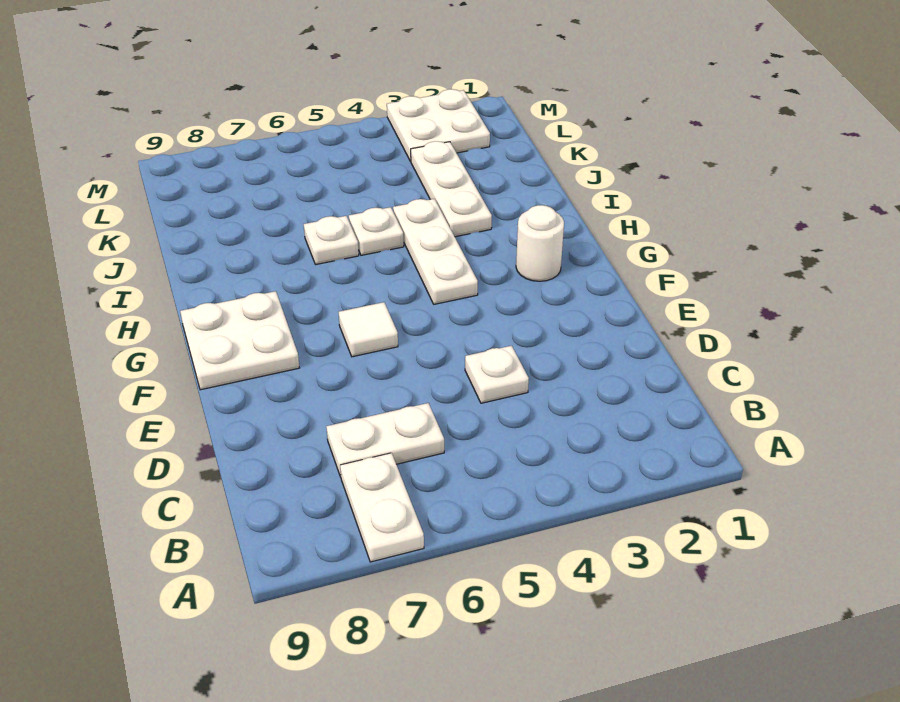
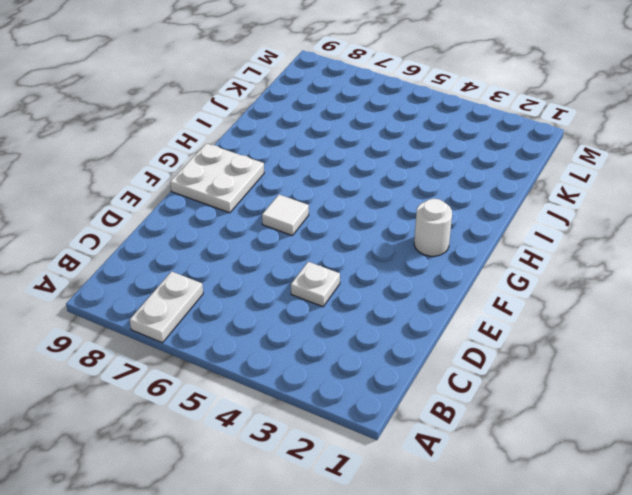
none -> white 1x2 plate [326,403,444,477]
none -> white 1x3 plate [393,199,478,304]

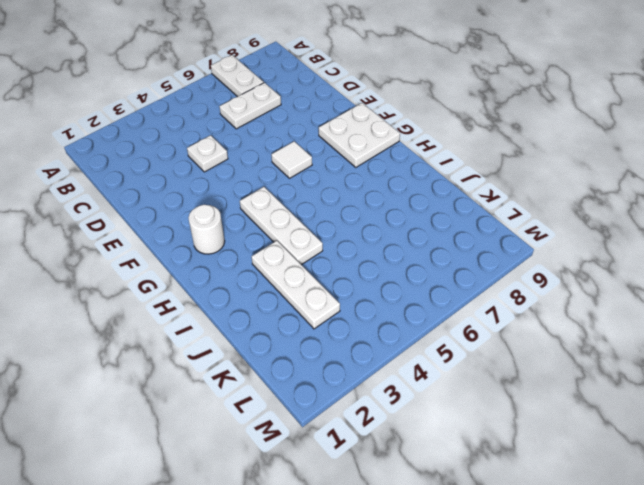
none -> white 1x1 plate [349,207,404,255]
none -> white 1x1 plate [304,216,359,265]

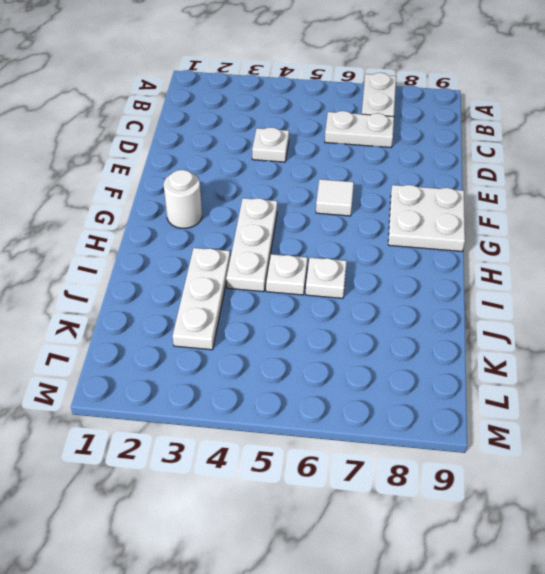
none -> white 2x2 plate [387,89,490,162]

